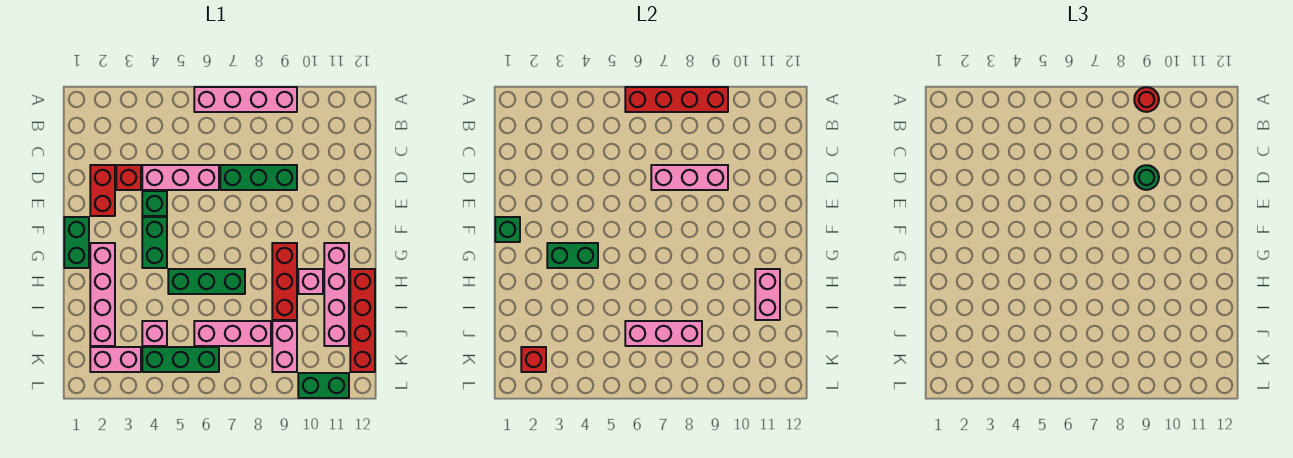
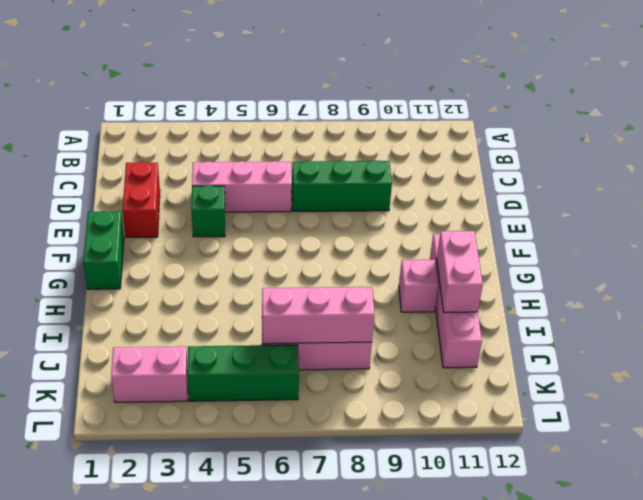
none -> pink 1x4 brick [194,87,297,112]
none -> red 1x1 brick [116,165,141,190]
none -> green 1x2 brick [142,217,167,268]

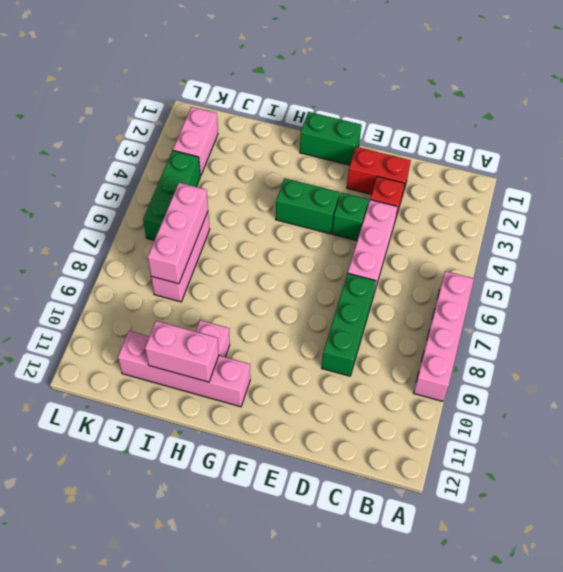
none -> pink 1x4 brick [90,243,115,346]
none -> red 1x3 brick [272,243,297,320]
none -> green 1x3 brick [168,269,245,294]

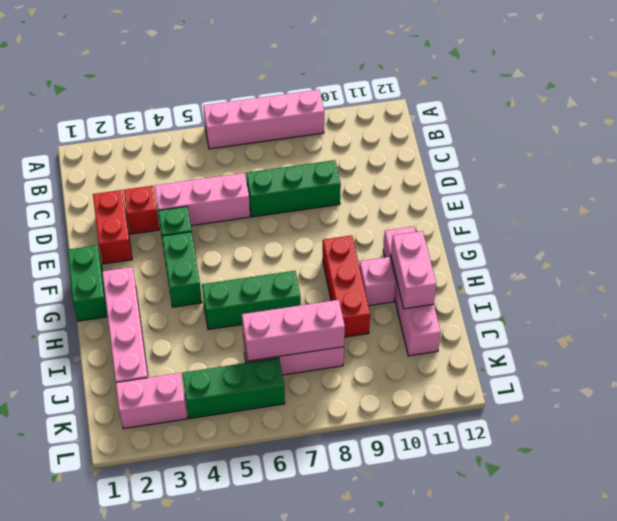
none -> red 1x4 brick [350,269,375,372]
none -> pink 1x1 brick [142,321,167,346]
none -> pink 1x2 brick [272,321,297,372]

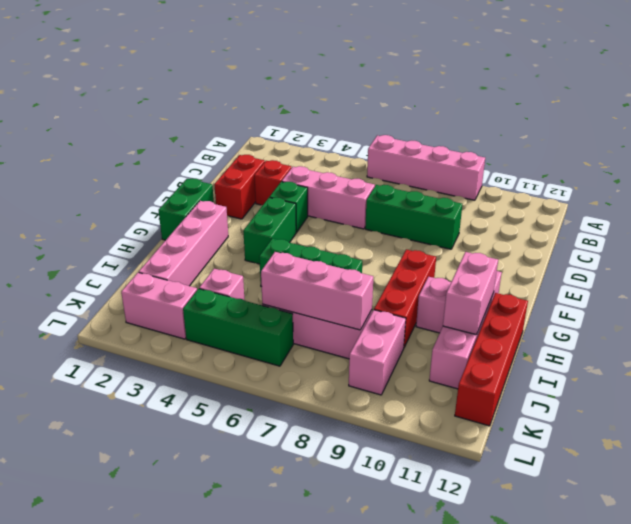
none -> green 1x2 brick [298,373,349,398]
none -> red 1x4 brick [625,87,728,112]
none -> pink 1x3 brick [651,165,728,190]

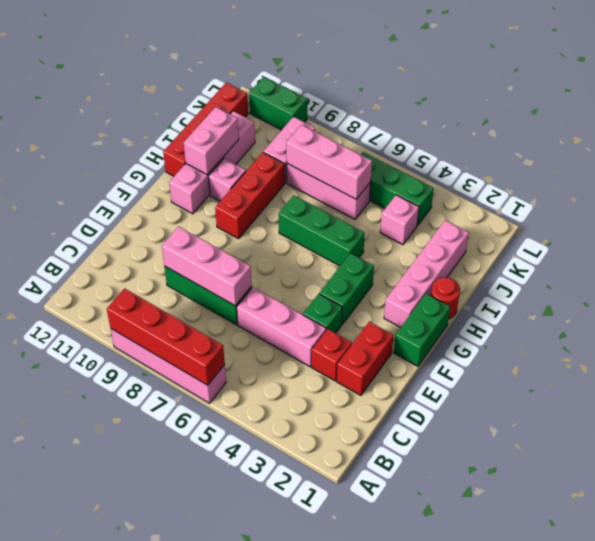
red 1x1 round brick [431,277,460,319] -> red 1x1 round brick moved to [1134,87,1159,112]
none -> pink 1x2 brick [90,347,141,372]
none -> green 1x1 brick [495,217,520,242]
none -> green 1x2 brick [547,243,598,268]

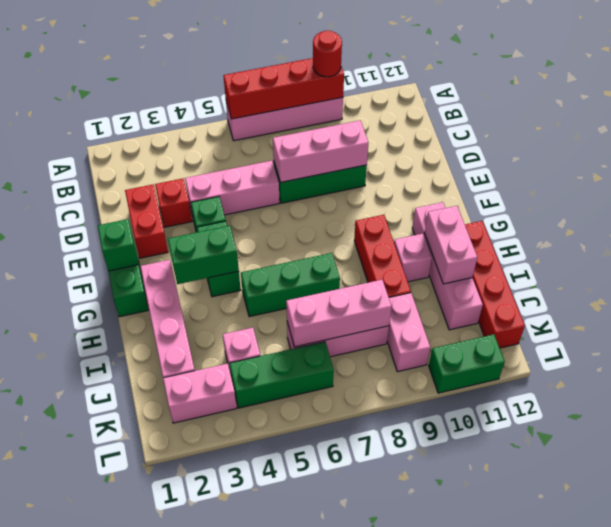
none -> red 1x1 brick [521,347,546,372]
none -> green 1x1 round brick [1134,165,1159,190]

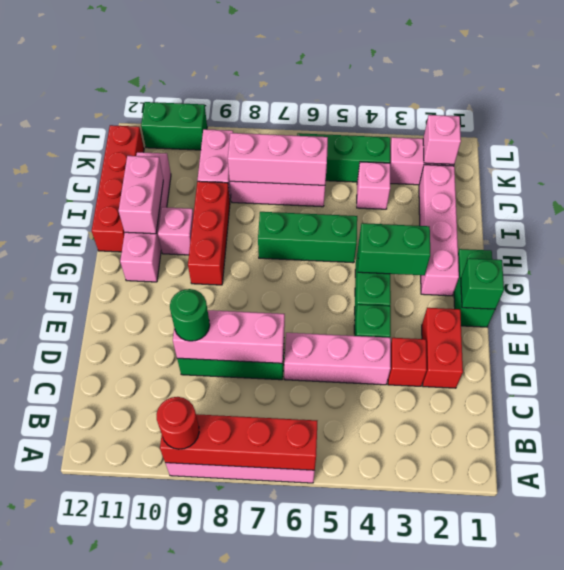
pink 1x1 brick [423,115,461,164] -> red 1x1 brick [521,347,546,372]

